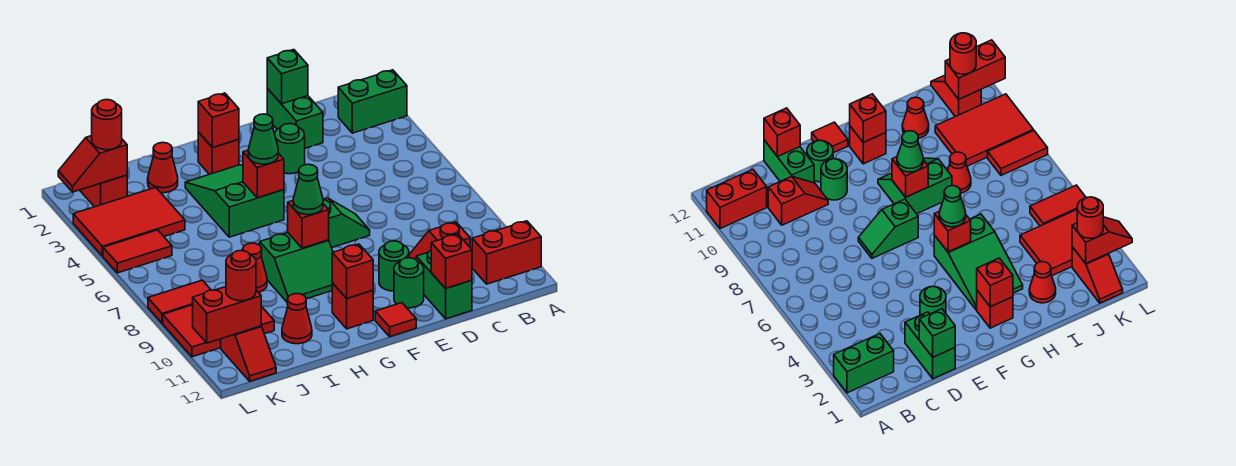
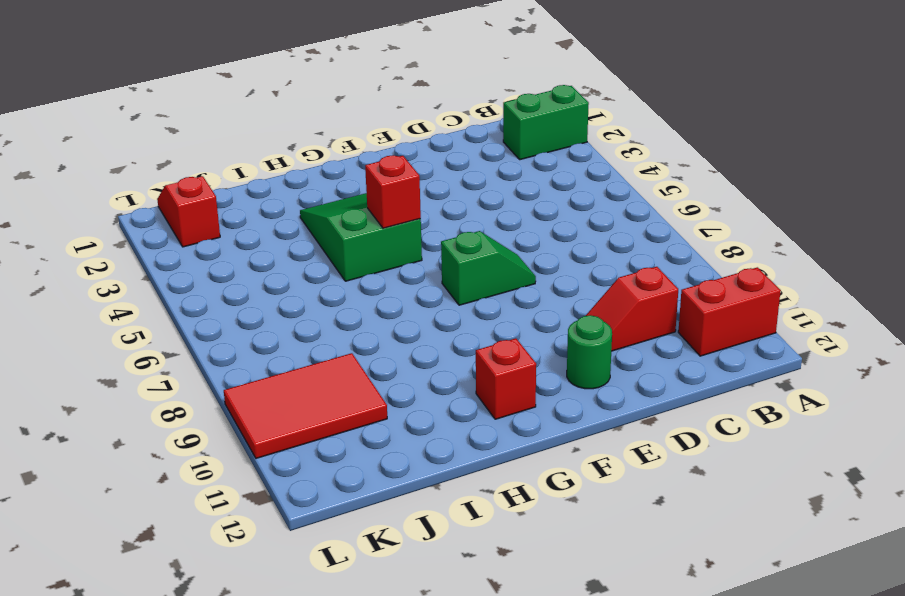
none -> green 1x2 brick [267,89,323,148]
none -> green 1x2 brick [416,250,472,319]
none -> green 1x1 round brick [275,124,305,174]
none -> green 1x1 round brick [379,241,409,291]

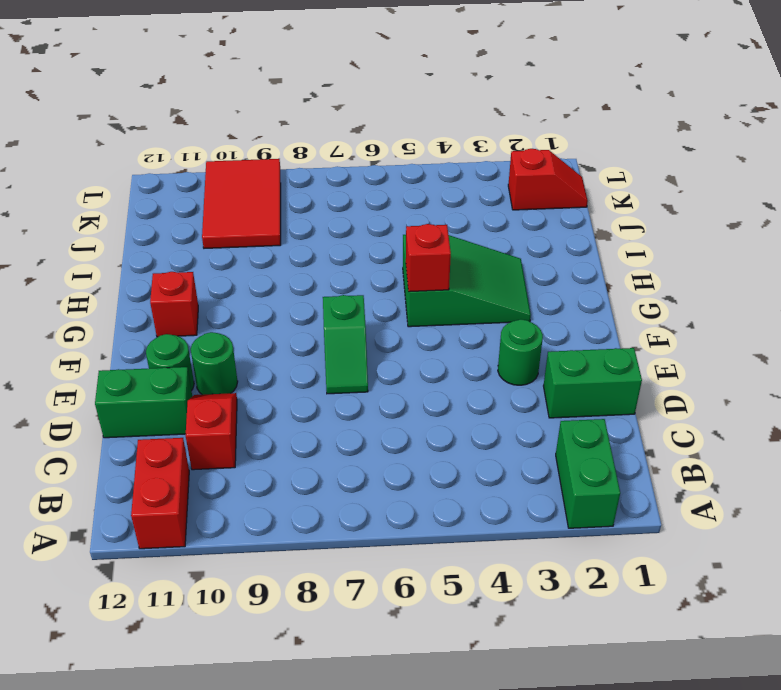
none -> red 1x1 tile [375,303,416,337]
none -> red 1x1 brick [198,132,239,174]
none -> green 2x2 slope [260,233,333,302]
none -> red 1x1 cone [148,143,178,193]

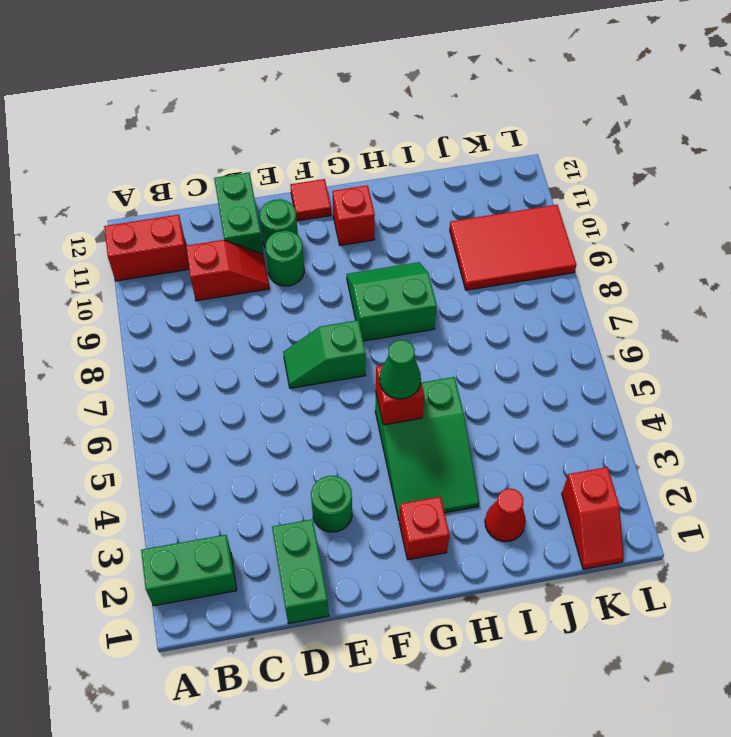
none -> red 1x1 cone [243,243,267,292]
none -> red 1x1 cone [282,294,312,344]
none -> red 2x3 tile [73,187,185,256]
none -> red 1x2 tile [103,230,172,273]

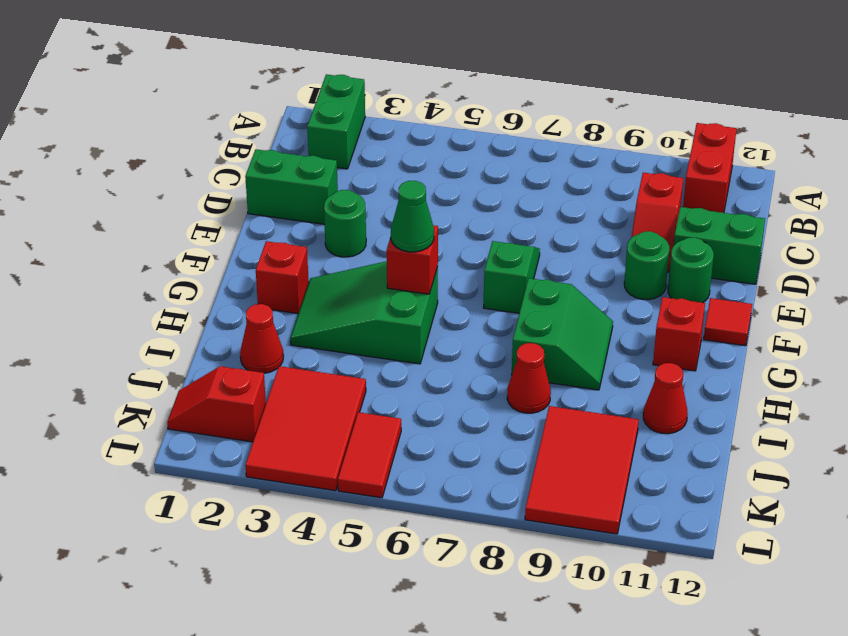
none -> red 1x2 tile [148,280,211,323]
none -> red 1x2 slope [221,326,276,381]
none -> green 1x1 brick [267,50,308,104]
none -> red 1x1 brick [431,234,472,289]

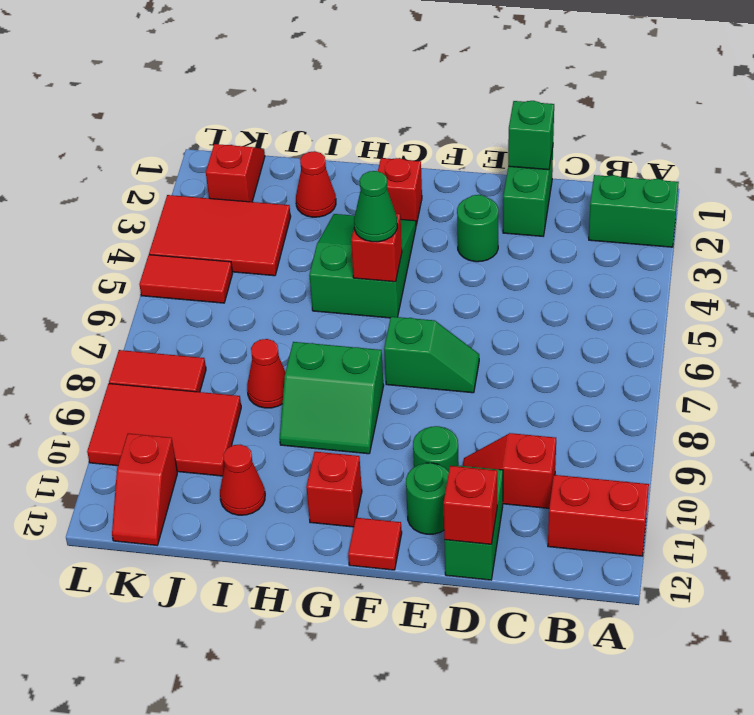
none -> red 1x1 brick [198,93,239,148]
none -> red 1x1 brick [288,201,329,248]
none -> red 1x1 brick [332,244,373,298]
none -> red 1x2 slope [58,136,127,192]

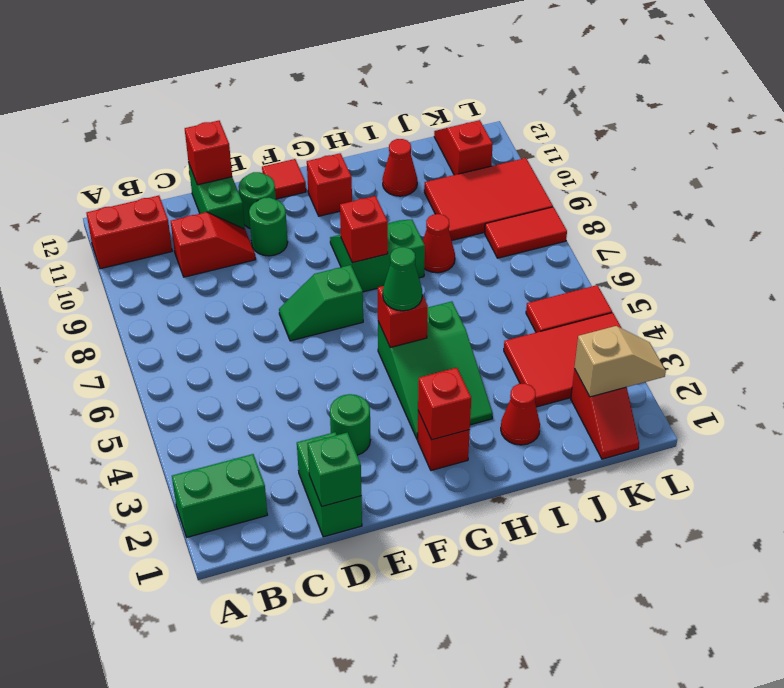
tan 1x2 slope [575,326,666,397] -> red 1x2 slope [58,136,127,192]
none -> red 1x1 brick [332,244,373,298]
none -> red 1x2 brick [193,287,261,343]
none -> green 1x1 cone [293,164,323,215]
none -> red 1x1 round brick [92,100,122,150]

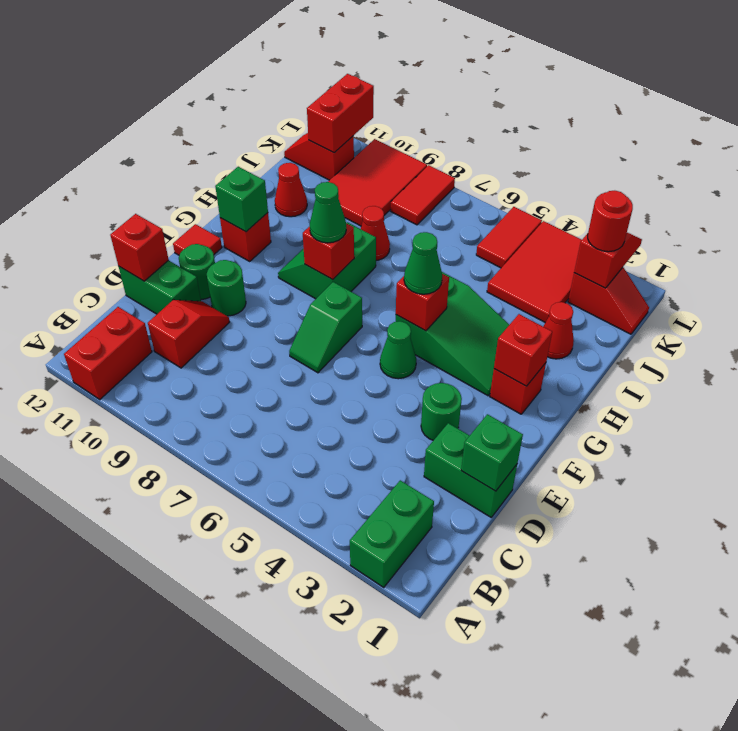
green 1x1 cone [380,321,416,379] -> none
green 1x1 brick [215,167,268,232] -> red 1x1 brick [332,244,373,298]
none -> red 1x1 round brick [226,250,256,301]

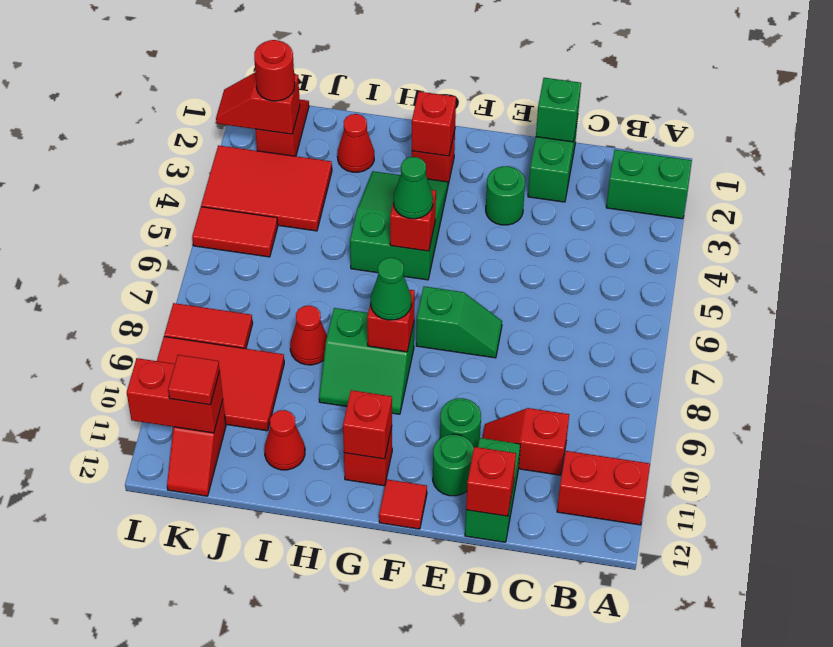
red 1x1 tile [168,355,220,405] -> red 1x1 round brick [226,250,256,301]

